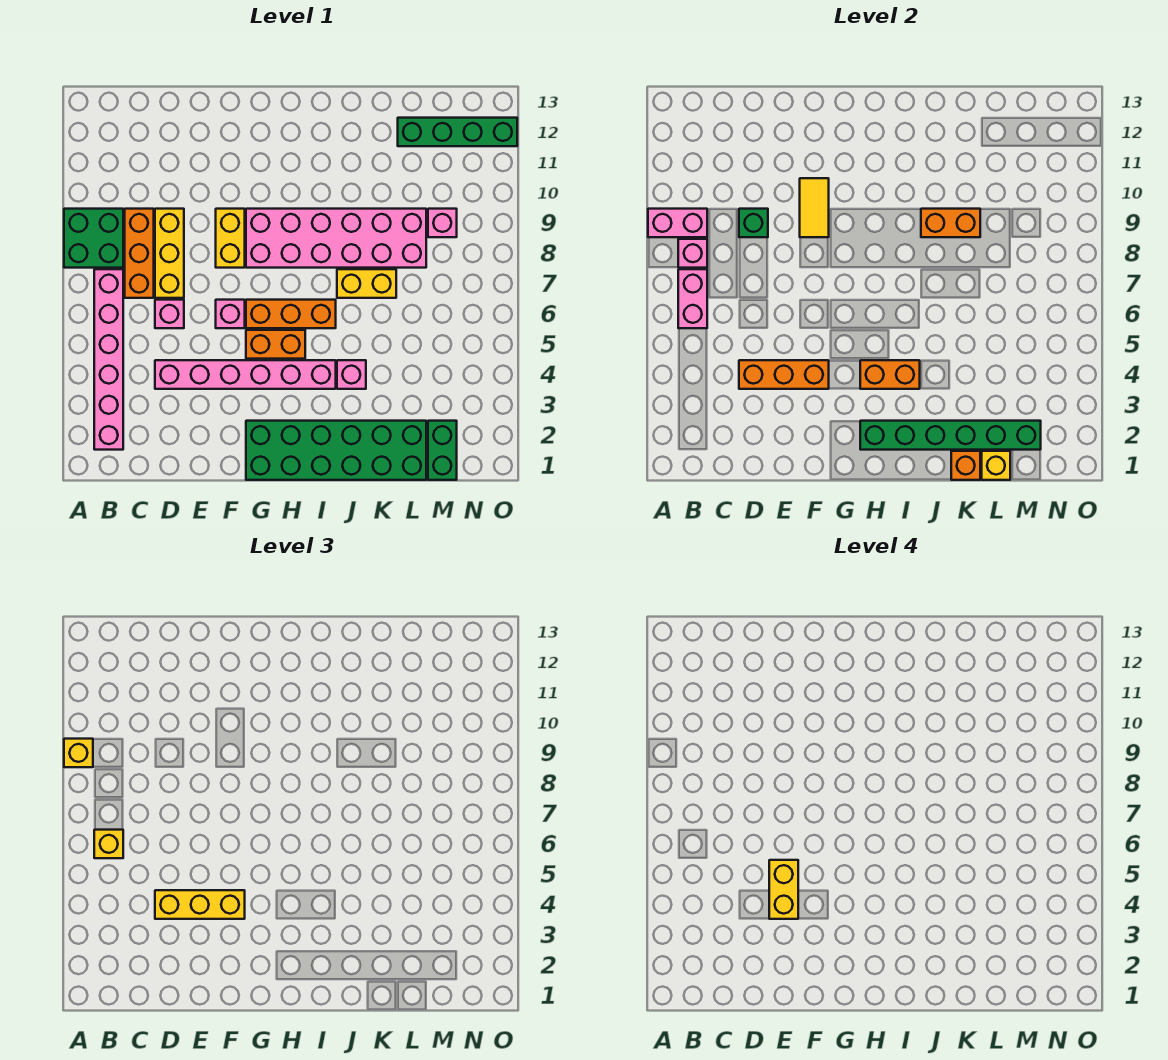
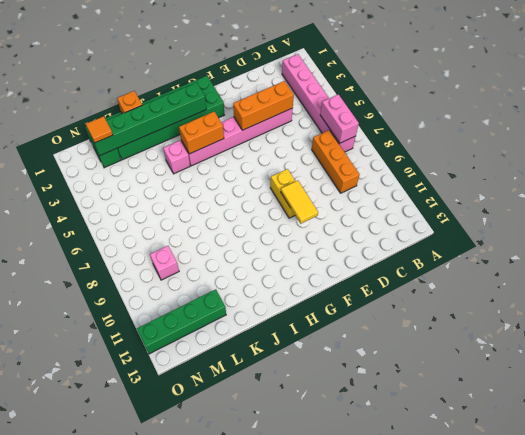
orange 1x1 tile [86,116,113,143] -> none
none -> green 2x2 brick [64,209,123,268]
none -> pink 1x1 brick [155,300,184,328]
none -> yellow 1x3 brick [155,209,184,298]
none -> pink 1x1 brick [216,300,245,328]

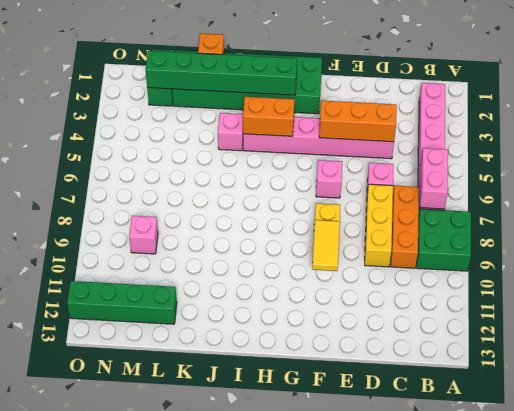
none -> orange 1x2 brick [246,330,305,359]
none -> orange 1x3 brick [246,300,336,328]
none -> pink 2x6 brick [246,209,426,268]
none -> yellow 1x2 brick [337,269,396,298]

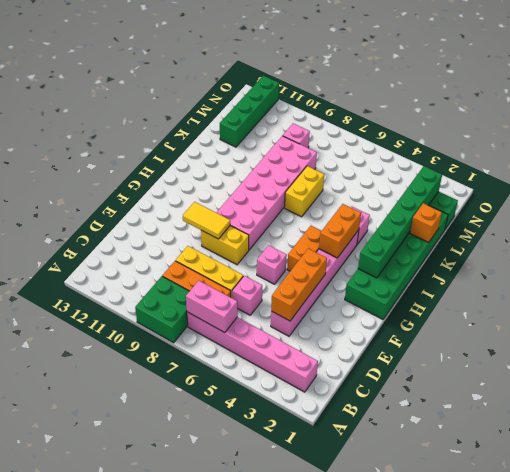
none -> orange 1x3 brick [246,300,336,328]
none -> pink 1x2 brick [648,209,707,237]
none -> pink 1x1 brick [678,239,707,268]
none -> green 1x1 brick [739,209,768,237]

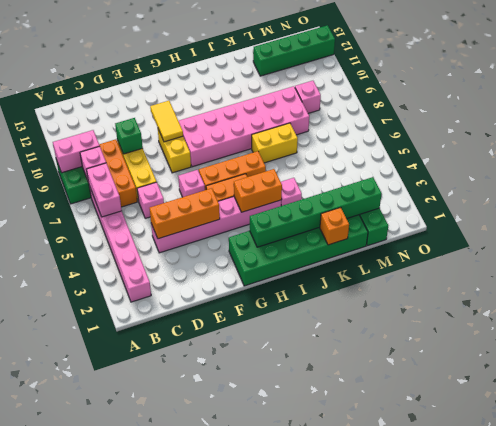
none -> orange 1x2 brick [921,209,980,237]
none -> yellow 1x1 brick [982,451,1010,480]
none -> yellow 1x1 brick [64,739,93,767]
none -> yellow 1x1 brick [94,830,123,858]

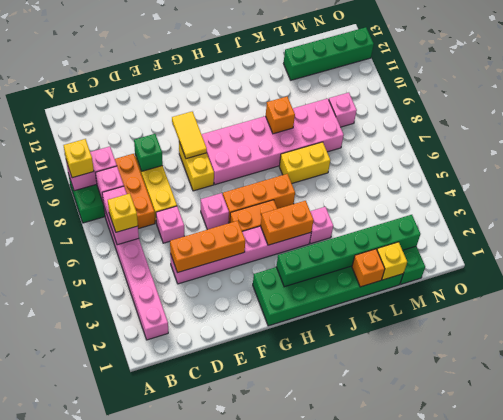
orange 1x1 brick [266,97,295,134] -> orange 1x2 brick [921,209,980,237]
none -> yellow 1x3 brick [155,890,245,919]
none -> yellow 1x2 brick [769,860,798,919]

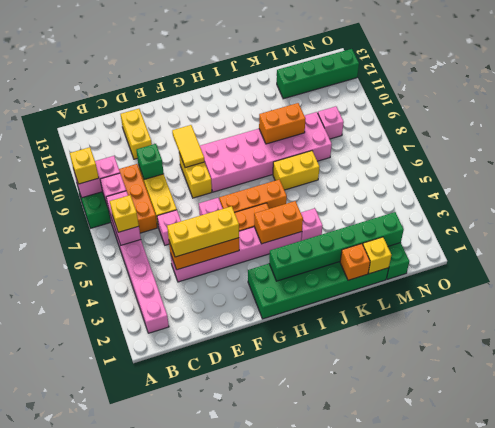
yellow 1x2 brick [121,109,152,159] -> yellow 1x2 brick moved to [769,860,798,919]

